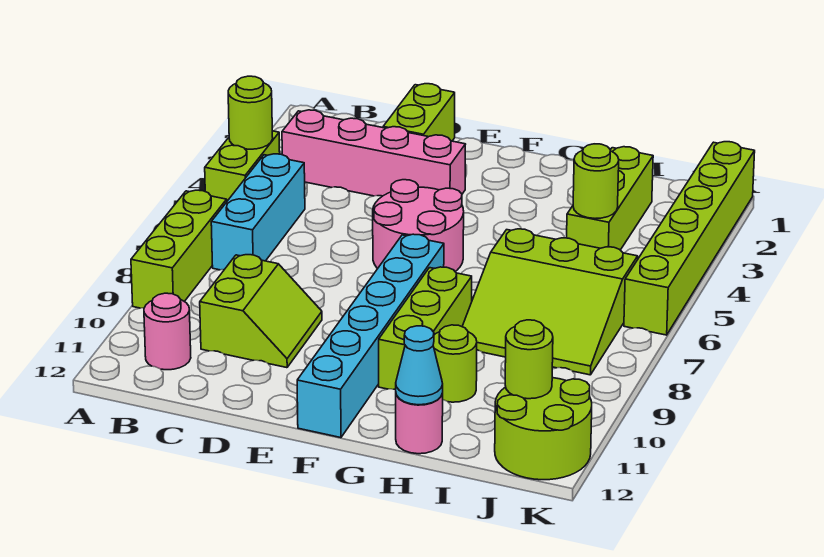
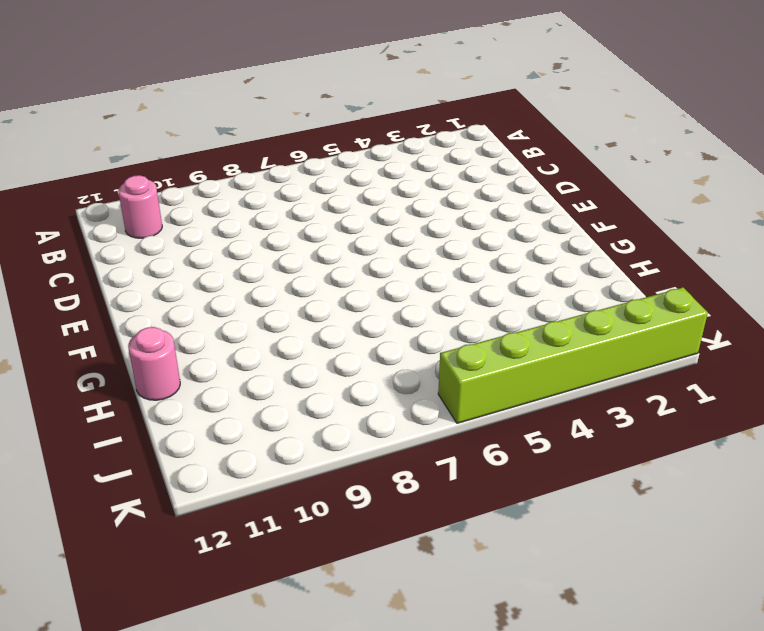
none -> lime 1x2 brick [205,131,280,201]
none -> lime 1x3 brick [131,190,227,308]
none -> pink 1x4 brick [282,110,466,196]

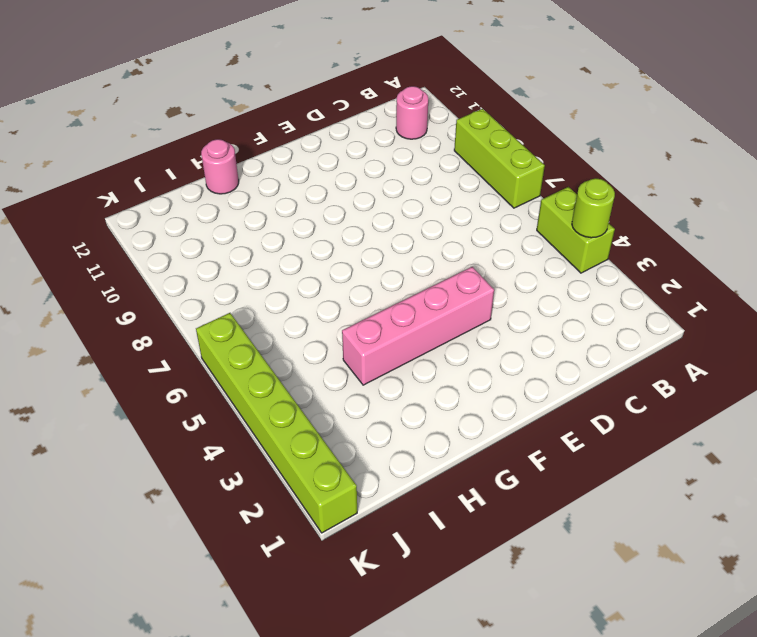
pink 1x4 brick [342,267,494,385] -> pink 1x4 brick moved to [282,110,466,196]
none -> cyan 1x3 brick [211,154,305,270]
none -> lime 2x2 slope [200,255,322,368]
none -> lime 1x2 brick [383,84,455,141]

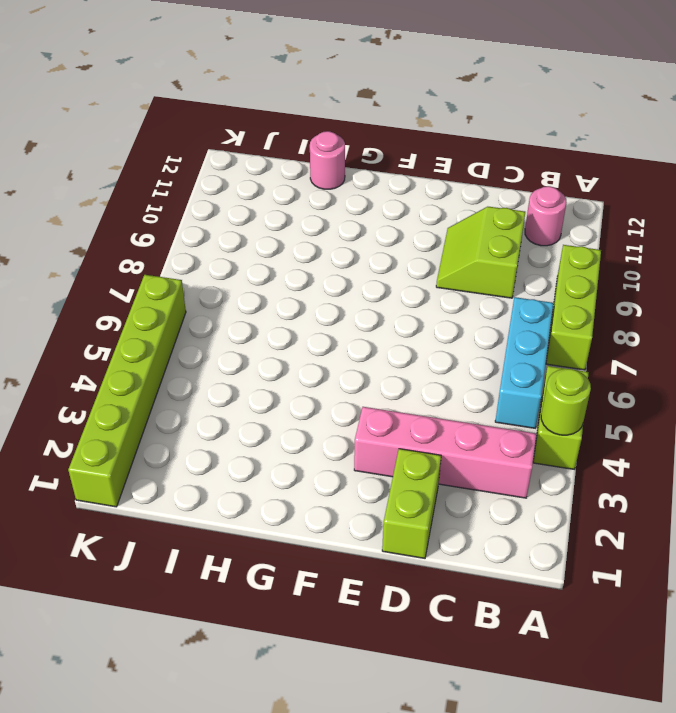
none -> pink 2x2 round brick [373,180,464,271]
none -> cyan 1x6 brick [297,234,444,438]
none -> lime 1x3 brick [379,267,472,389]

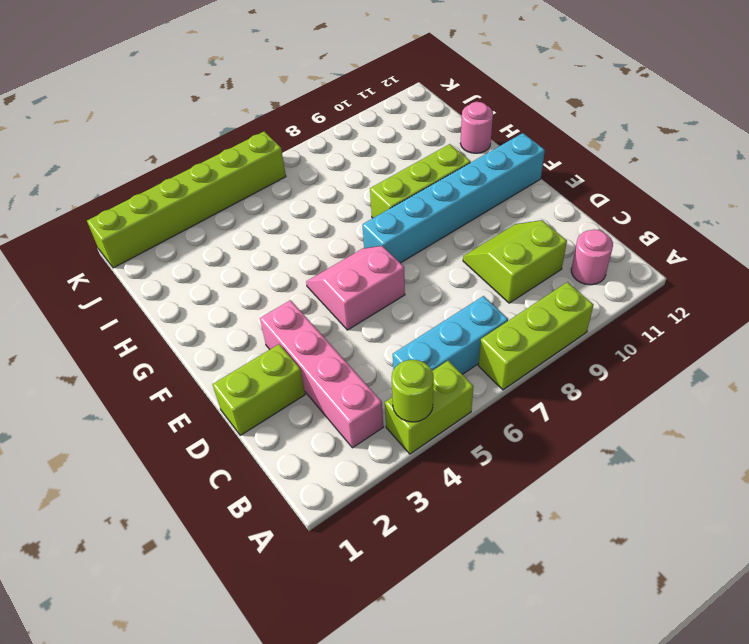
pink 2x2 slope [306,246,405,330] -> pink 2x2 round brick [373,180,464,271]
none -> lime 3x3 slope [462,229,638,375]
none -> lime 1x1 round brick [433,325,477,402]
none -> lime 1x3 brick [567,147,653,250]

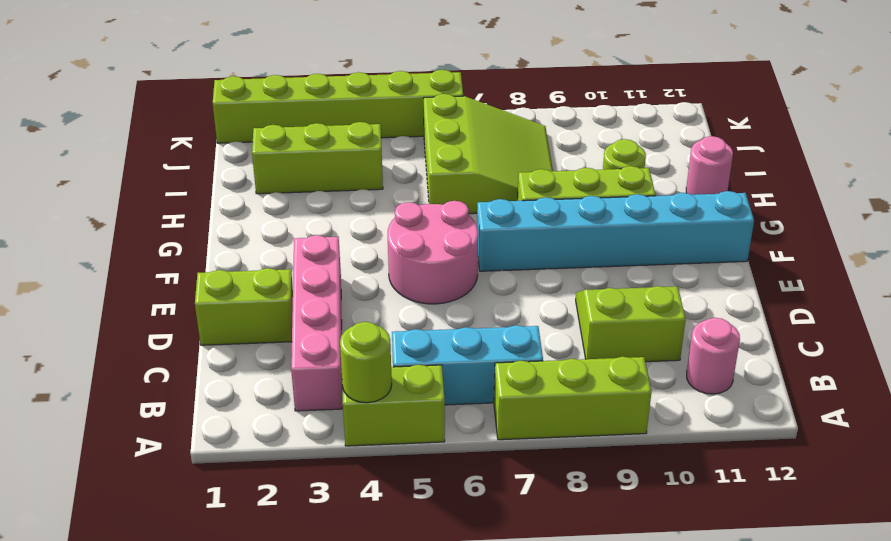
none -> lime 2x2 round brick [495,378,592,480]
none -> cyan 1x1 cone [396,326,443,405]
none -> lime 1x1 round brick [573,144,619,218]

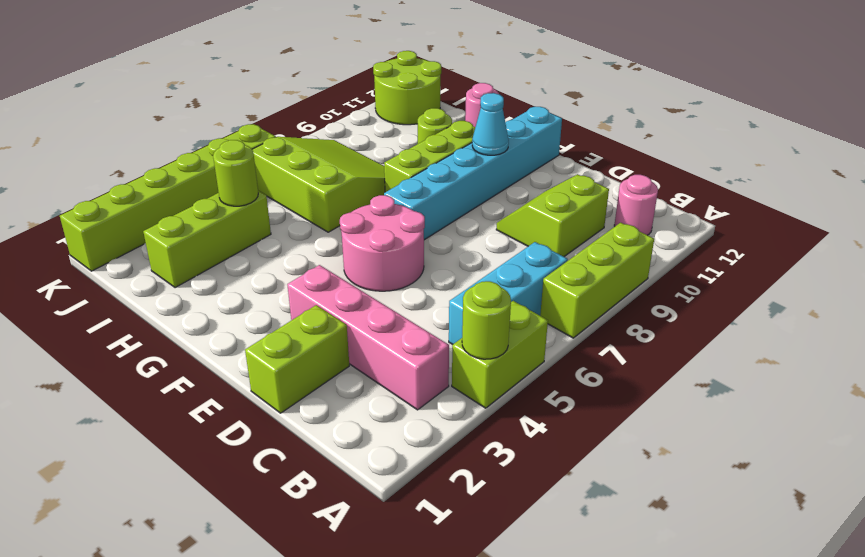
cyan 1x1 cone [472,93,509,155] -> cyan 1x1 cone moved to [396,326,443,405]
none -> lime 1x1 round brick [505,320,553,399]

